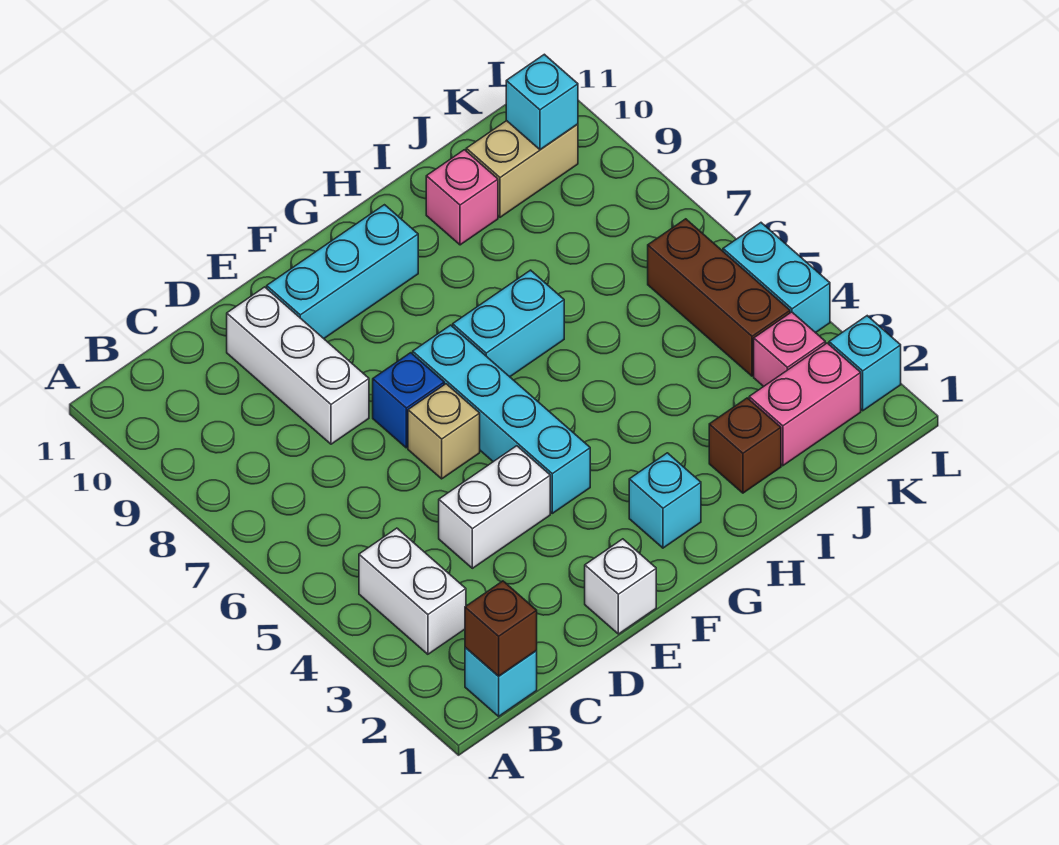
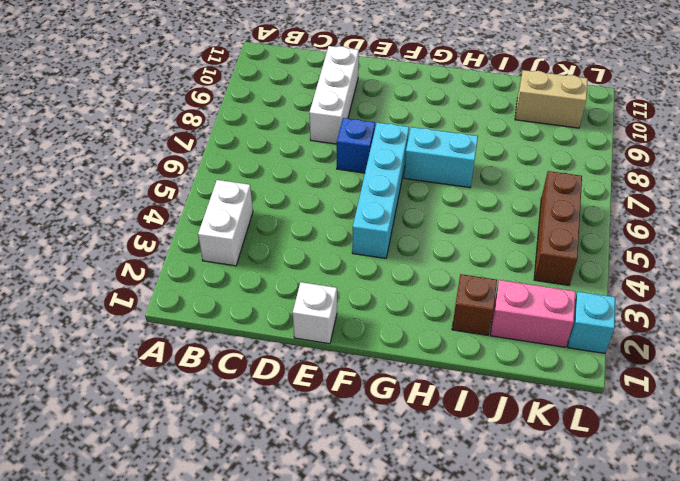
none -> cyan 1x1 brick [465,647,537,716]
none -> white 1x2 brick [439,446,550,568]
none -> tan 1x1 brick [408,384,480,479]

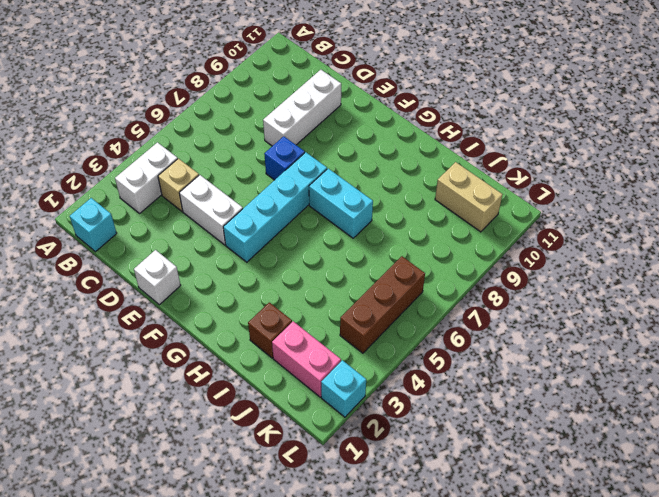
tan 1x1 brick [158,159,199,211] -> tan 1x1 brick moved to [408,384,480,479]
none -> cyan 1x3 brick [267,205,418,338]
none -> cyan 1x1 brick [629,453,701,548]
none -> pink 1x1 brick [426,150,498,245]

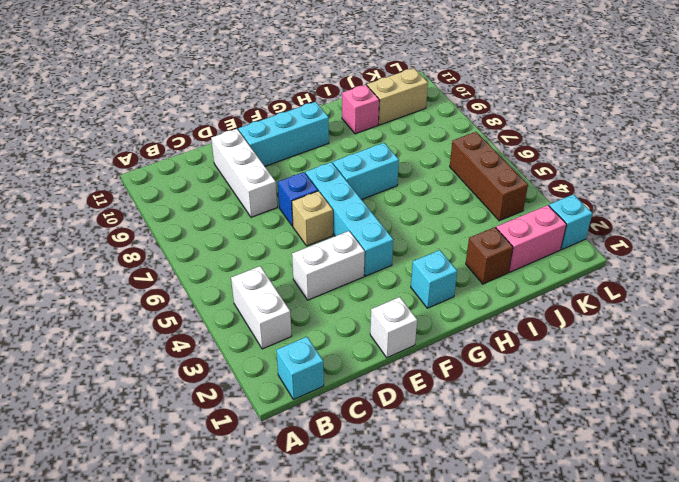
none -> pink 1x1 brick [754,312,825,386]
none -> cyan 1x2 brick [723,223,830,333]
none -> brown 1x1 brick [465,581,537,676]

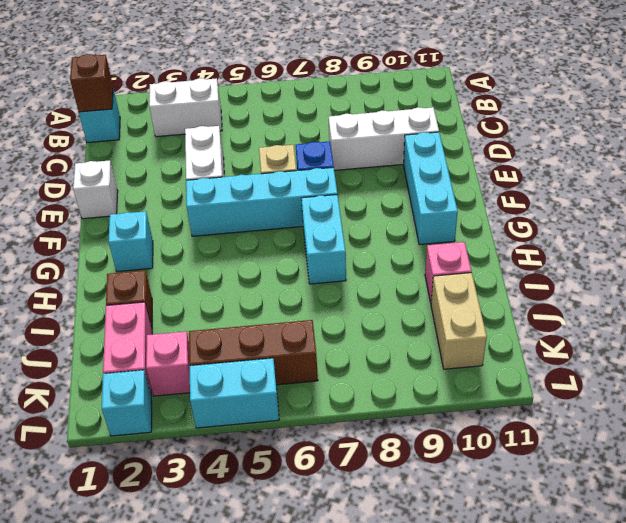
none -> cyan 1x1 brick [506,54,578,150]

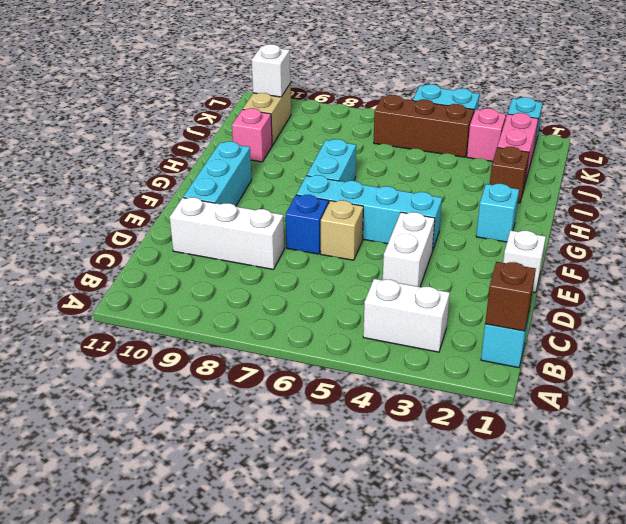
white 1x1 brick [252,44,290,97] -> cyan 1x1 brick [506,54,578,150]

